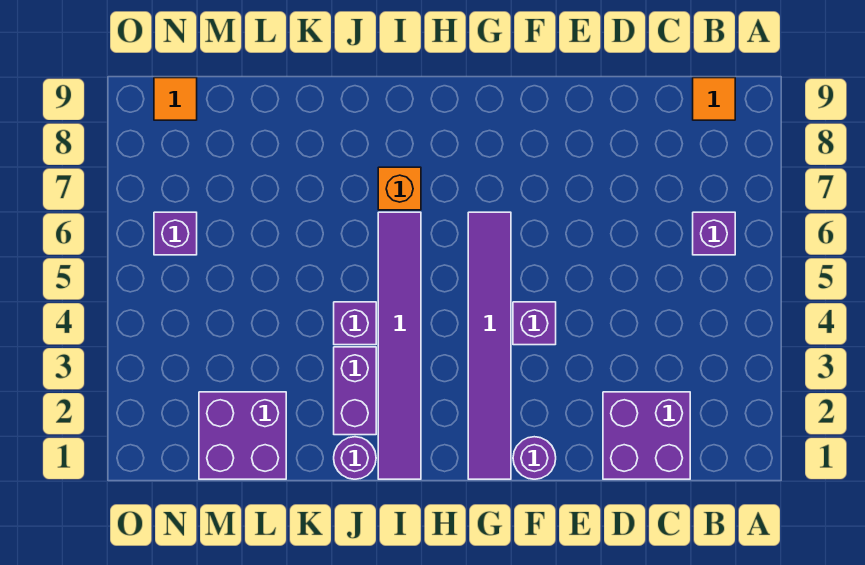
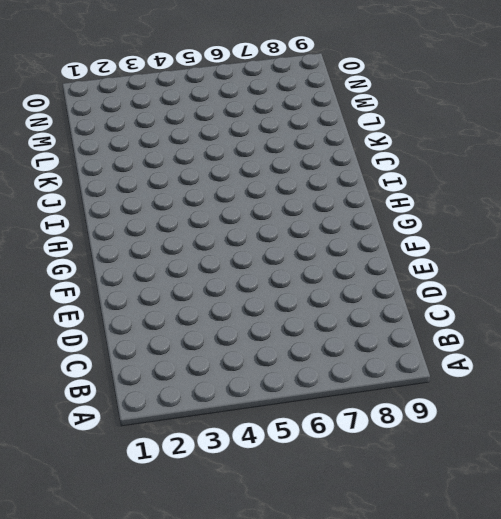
none -> purple 1x1 brick [693,212,735,255]
none -> orange 1x1 tile [693,78,735,120]
none -> purple 2x2 brick [603,392,690,479]

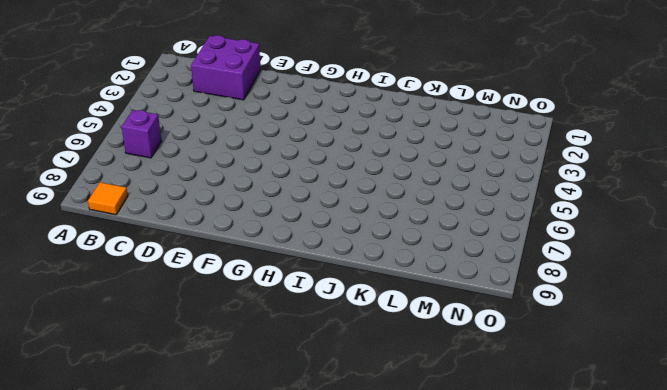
none -> purple 1x1 round brick [513,437,556,479]
none -> purple 1x1 brick [513,302,556,345]
none -> purple 1x6 tile [468,212,511,479]

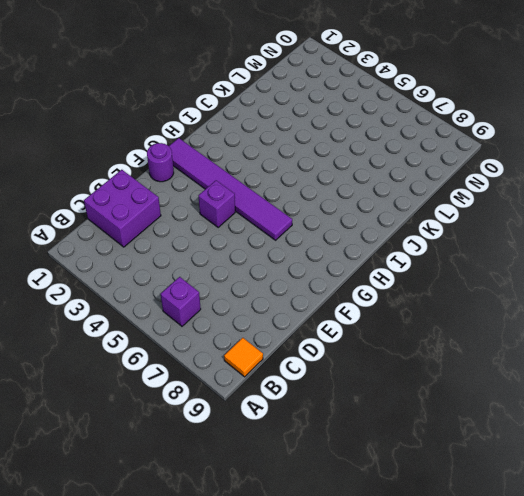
none -> purple 1x6 tile [378,212,421,479]
none -> orange 1x1 brick [378,167,421,210]
none -> purple 1x1 round brick [334,437,376,479]

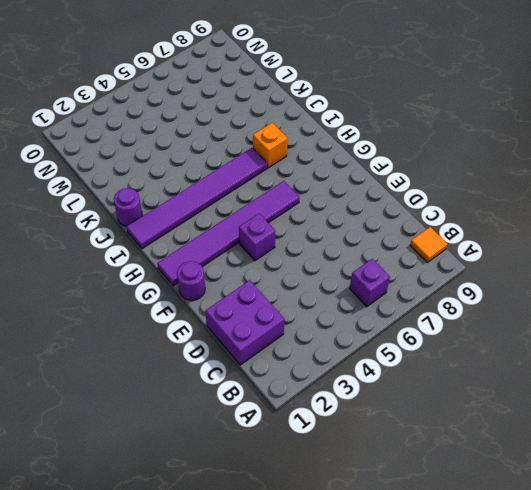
none -> purple 1x2 brick [334,347,376,435]
none -> purple 1x1 brick [334,302,376,345]
none -> purple 2x2 brick [199,392,286,479]

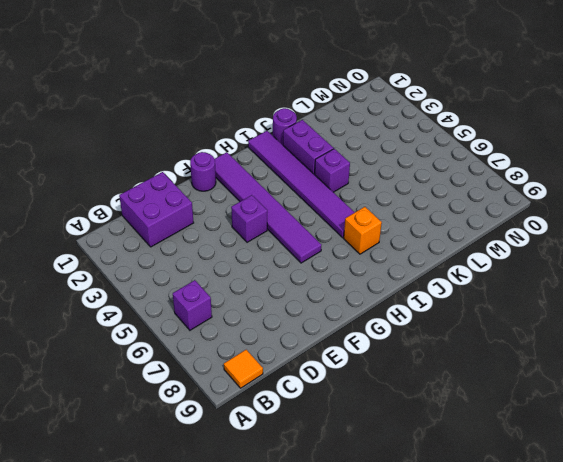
none -> purple 2x2 brick [199,392,286,479]
none -> purple 1x1 brick [154,212,197,255]
none -> orange 1x1 tile [154,78,197,120]

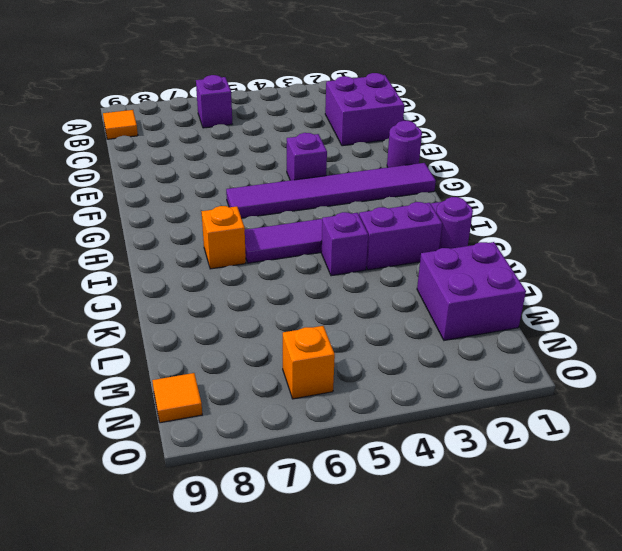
orange 1x1 brick [283,326,335,399] -> purple 1x1 brick [154,212,197,255]

